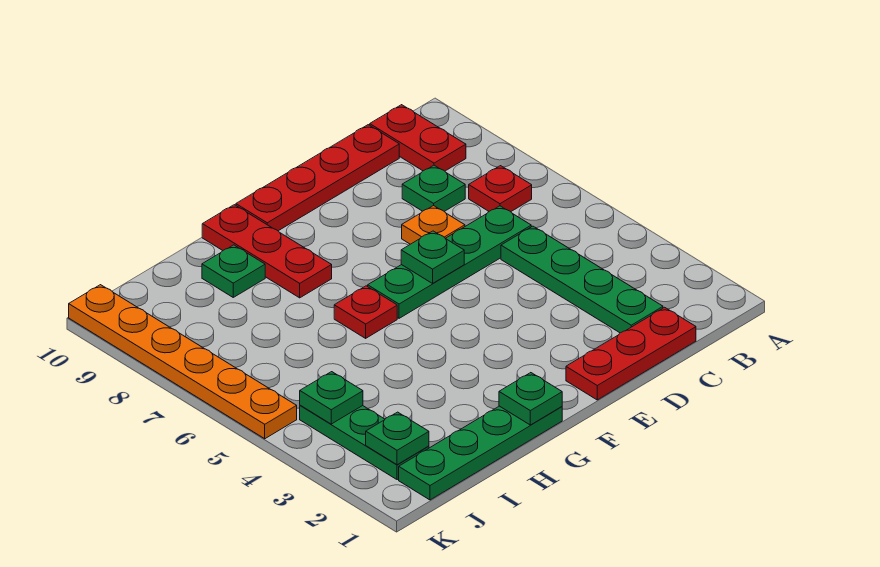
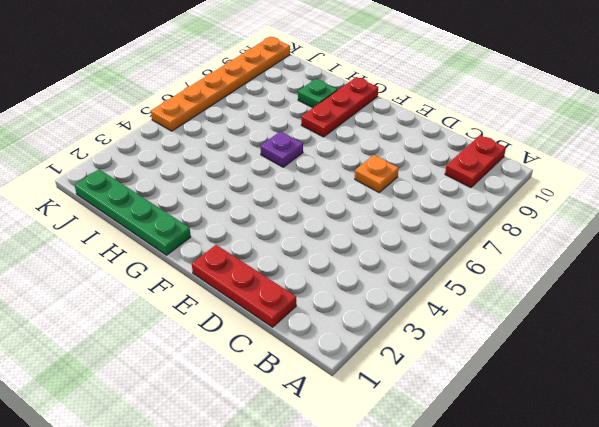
purple 1x1 plate [260,131,303,167] -> red 1x1 plate [334,286,397,338]
none -> red 1x1 plate [469,166,532,212]
none -> green 1x4 plate [501,226,663,333]
none -> green 1x4 plate [368,206,531,318]

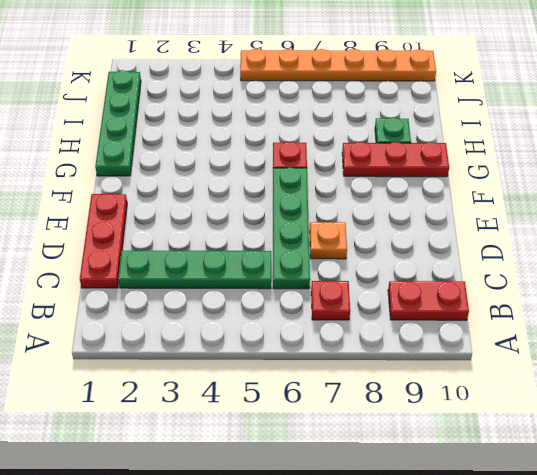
none -> green 1x1 plate [402,165,465,211]
none -> red 1x4 plate [236,125,399,231]
none -> green 1x3 plate [300,405,429,480]

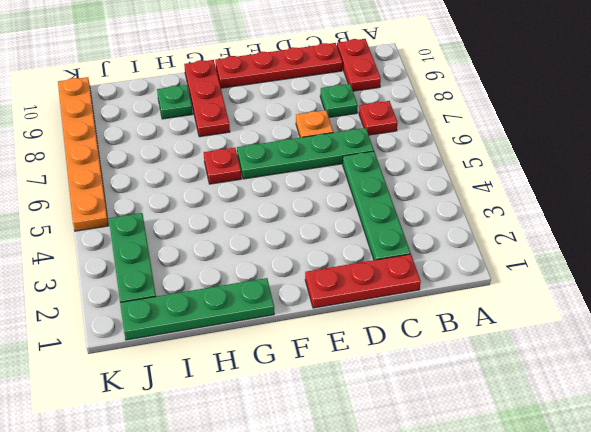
none -> green 1x1 plate [401,231,464,283]
none -> green 1x1 plate [499,373,562,425]
none -> green 1x1 plate [366,412,429,465]

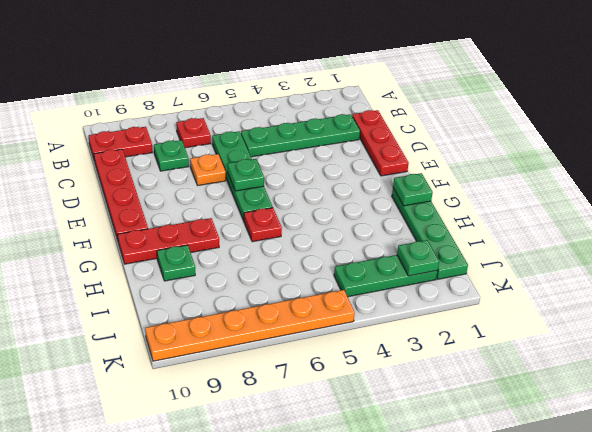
none -> green 1x1 plate [300,372,363,424]

